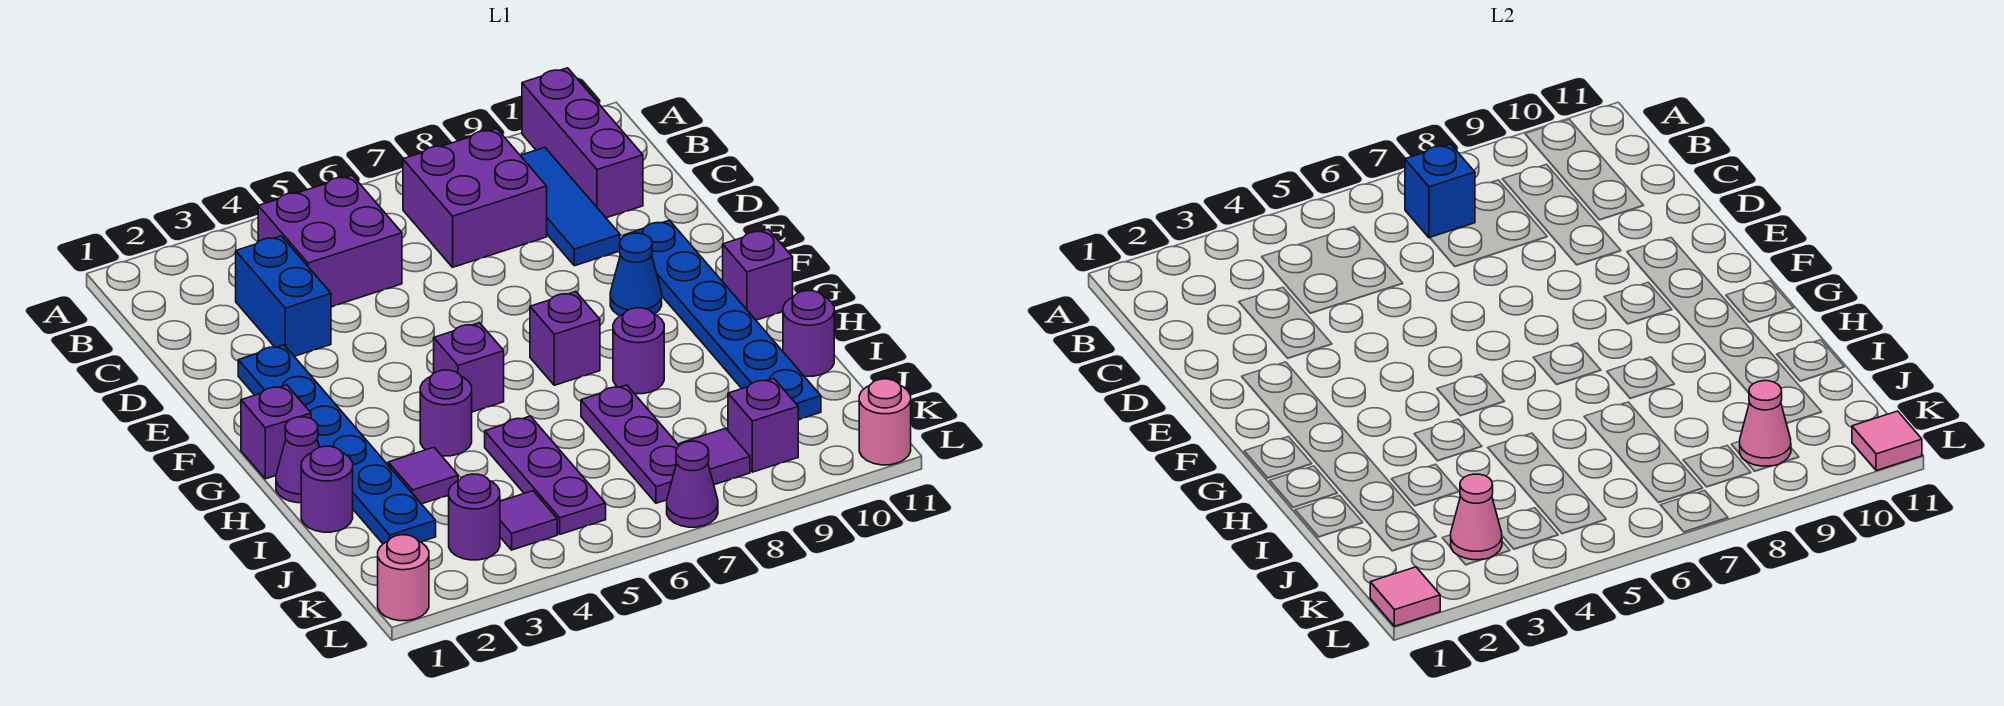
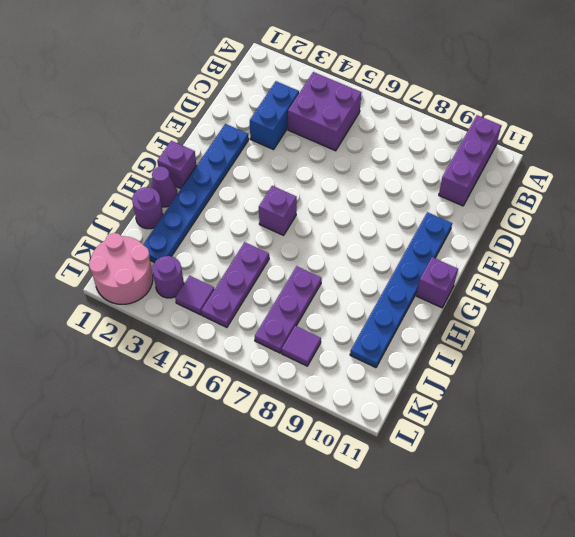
pink 2x2 round brick [89,233,153,304] -> pink 1x1 round brick [378,535,429,621]
none -> purple 2x2 brick [403,129,547,267]
none -> blue 1x3 tile [520,147,620,266]
none -> blue 1x1 cone [610,233,662,316]
none -> purple 1x1 brick [530,292,600,385]

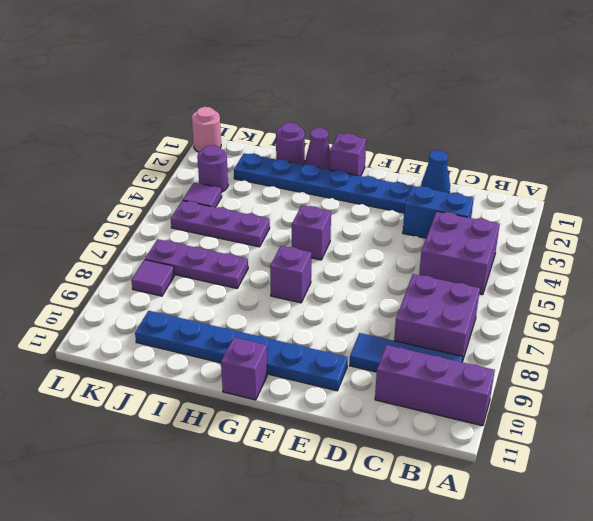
blue 1x1 cone [421,150,450,193] -> blue 1x1 cone moved to [610,233,662,316]
none -> purple 1x1 round brick [420,370,472,456]
none -> purple 1x1 round brick [613,308,664,394]
none -> purple 1x1 tile [388,447,458,504]
none -> purple 1x1 round brick [783,291,834,376]

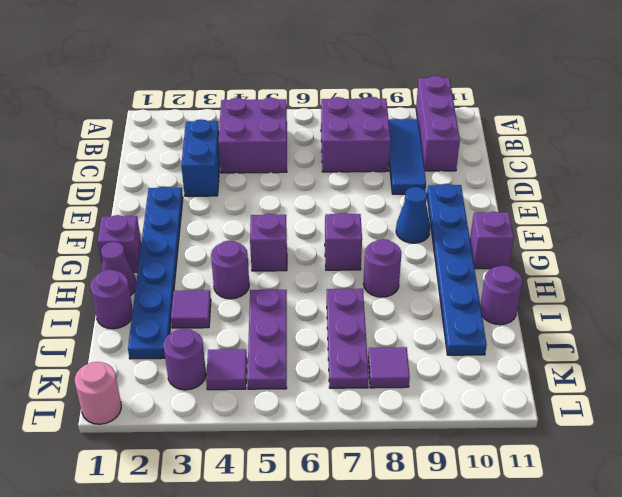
none -> purple 1x1 brick [728,378,798,472]
none -> purple 1x1 cone [667,441,718,527]
none -> pink 1x1 round brick [859,379,911,465]
none -> blue 1x1 brick [1405,144,1475,238]

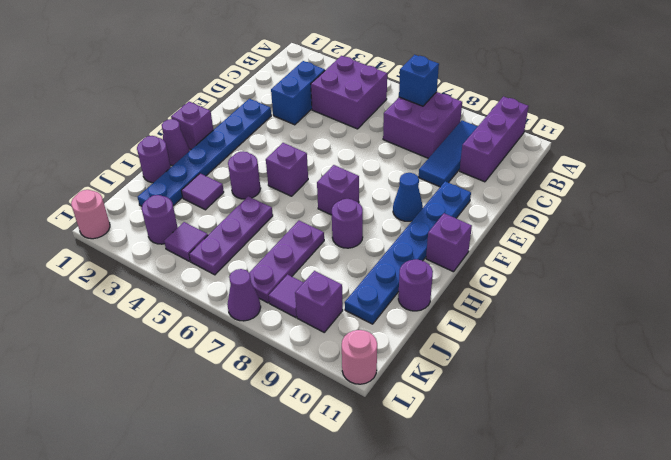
none -> pink 1x1 cone [1451,474,1502,560]
none -> pink 1x1 cone [1740,381,1791,466]
none -> pink 1x1 tile [1370,567,1440,626]
none -> pink 1x1 tile [1852,411,1922,471]

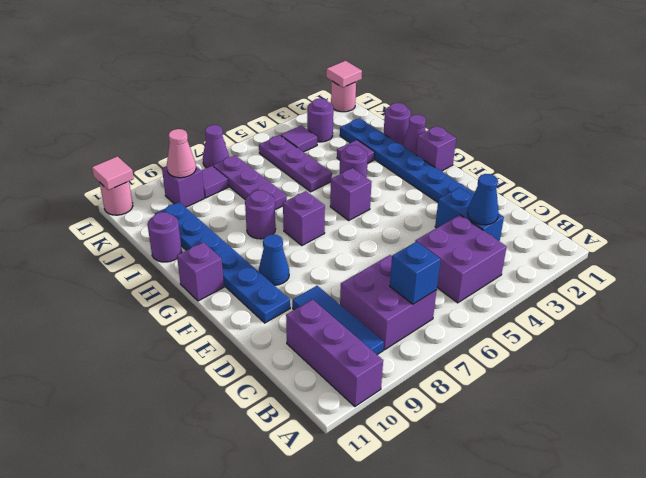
blue 1x1 cone [468,174,499,225] -> none
none -> pink 1x1 cone [1451,474,1502,560]

